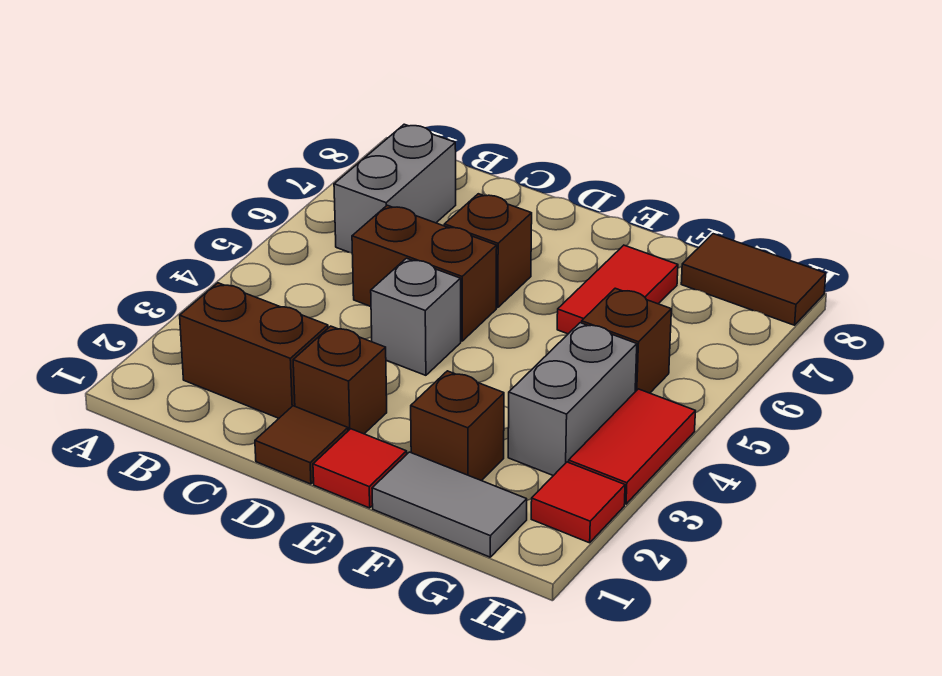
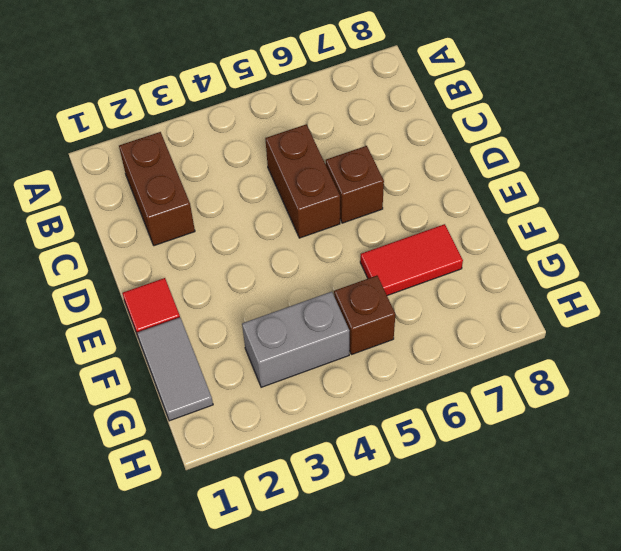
none -> grey 1x2 brick [334,124,456,253]
none -> brown 1x1 tile [255,406,348,484]
none -> brown 1x1 brick [293,326,387,434]

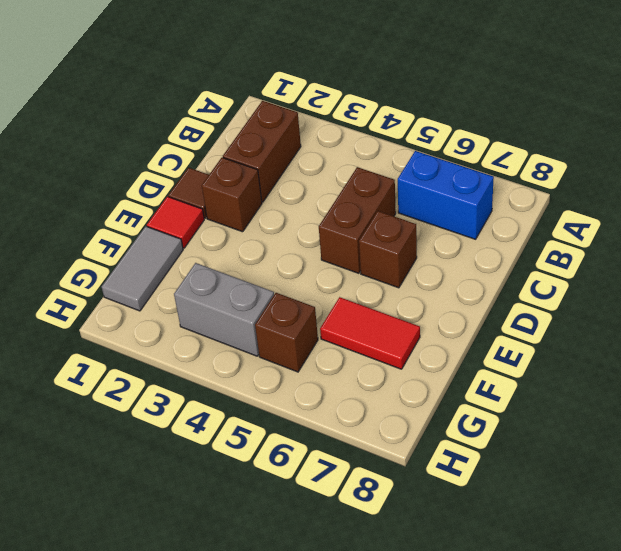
blue 1x2 brick [398,151,494,239] -> grey 1x2 brick [334,124,456,253]
none -> grey 1x1 brick [371,258,461,375]
none -> brown 1x1 brick [411,371,504,481]
none -> brown 1x2 tile [681,234,826,325]

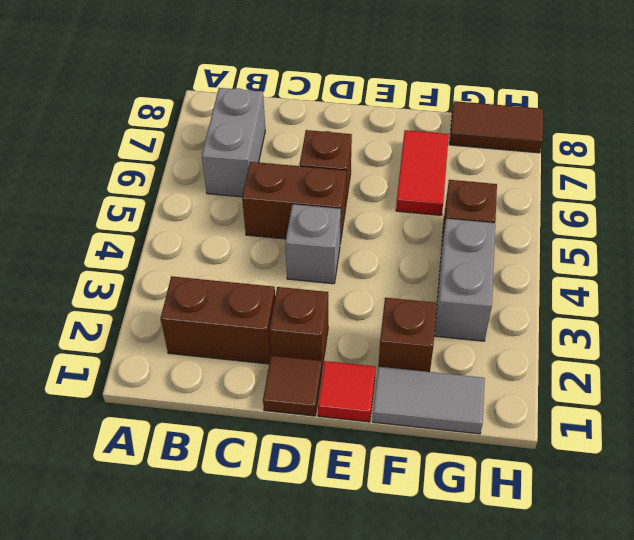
none -> red 1x1 tile [531,462,625,543]
none -> red 1x2 tile [569,389,695,504]

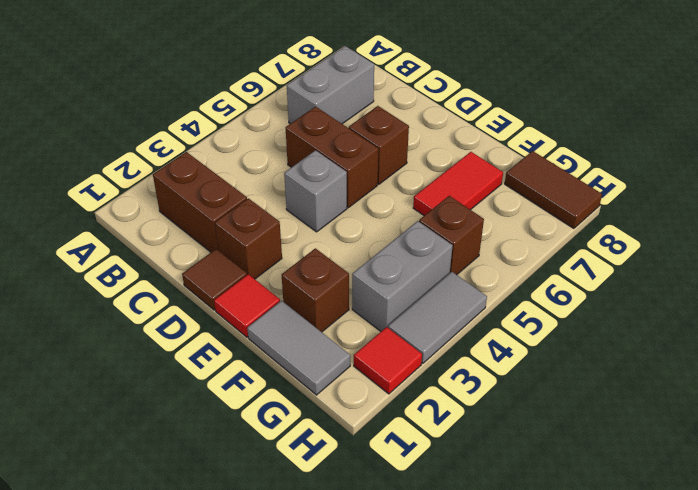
grey 1x2 tile [388,272,487,363] -> red 1x2 tile [569,389,695,504]

